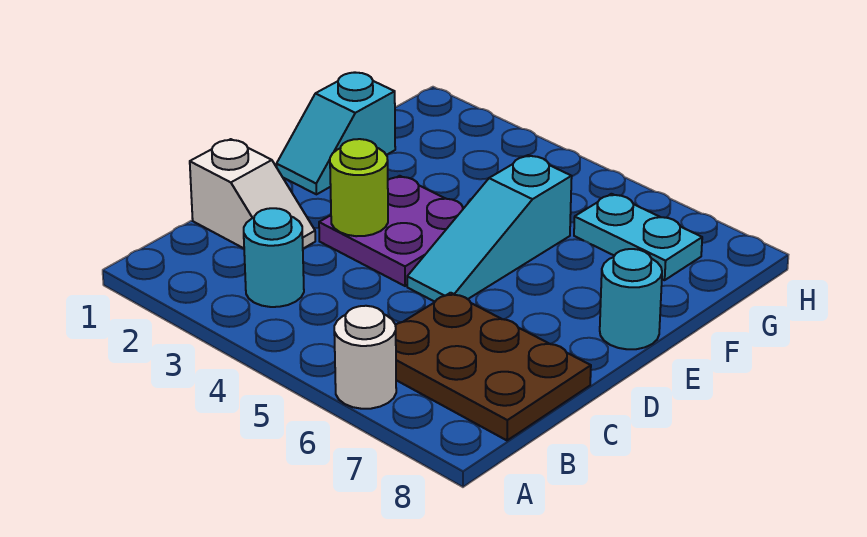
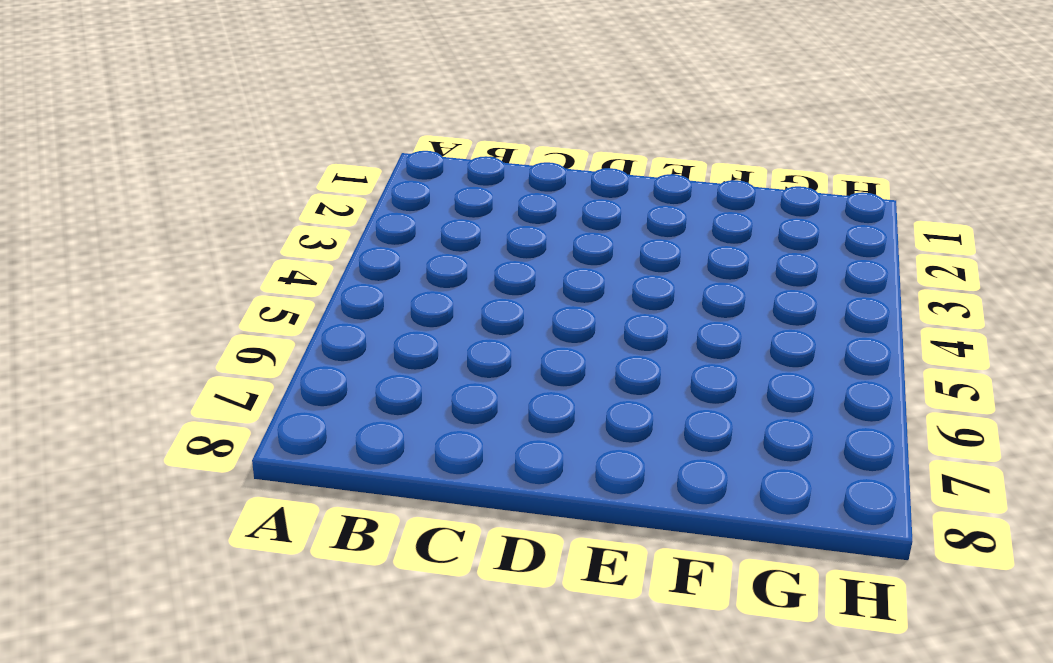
none -> white 1x1 round brick [334,306,396,409]
none -> cyan 1x1 round brick [244,208,304,307]

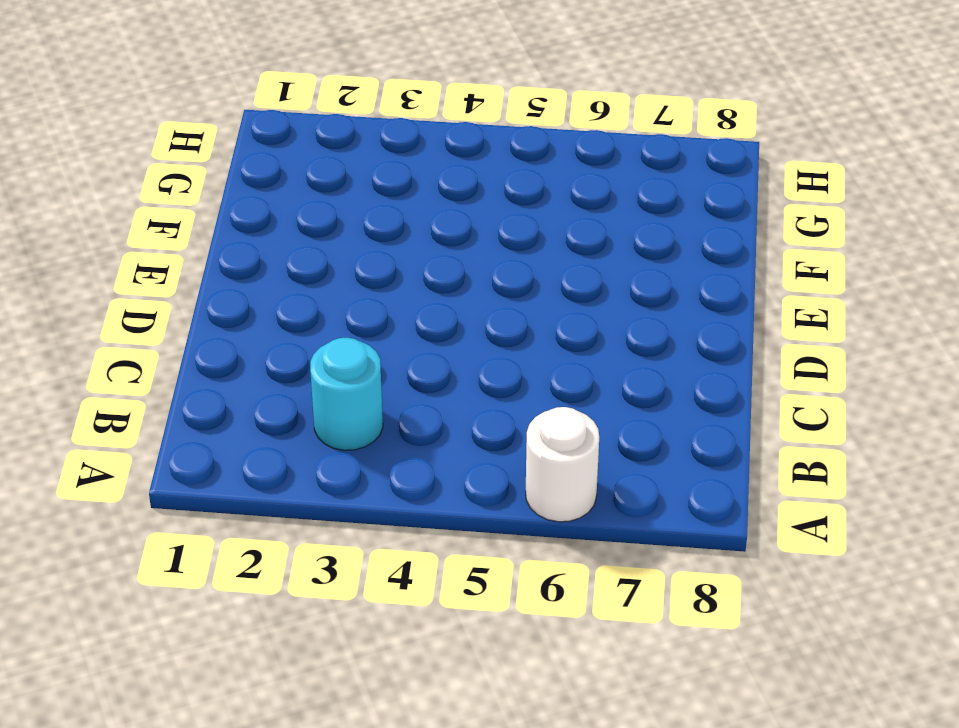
none -> brown 2x3 plate [395,293,591,440]
none -> white 1x2 slope [190,139,315,249]

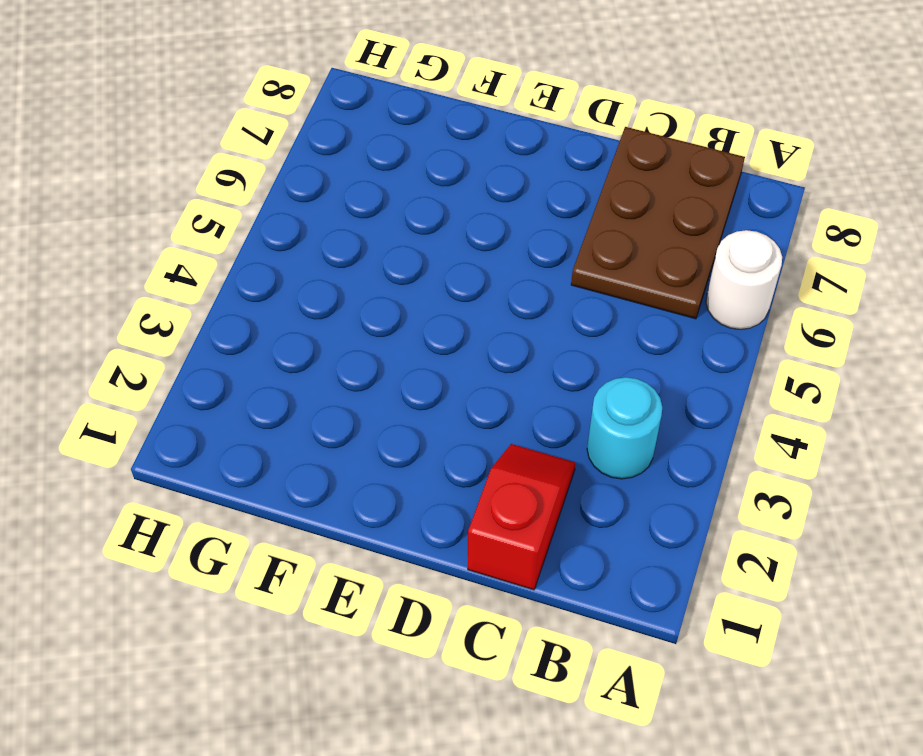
red 1x2 slope [468,444,576,590] -> white 1x2 slope [190,139,315,249]
none -> purple 2x2 plate [319,176,464,286]
none -> cyan 1x3 slope [407,155,572,302]

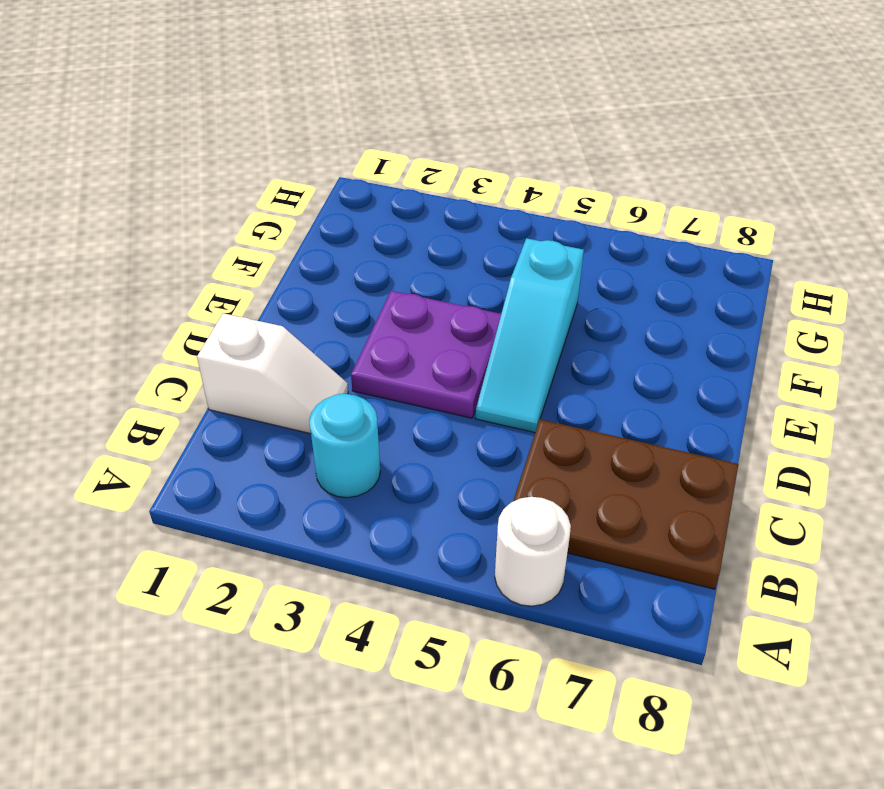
none -> cyan 1x2 slope [277,72,395,194]
none -> cyan 1x1 round brick [600,249,662,349]

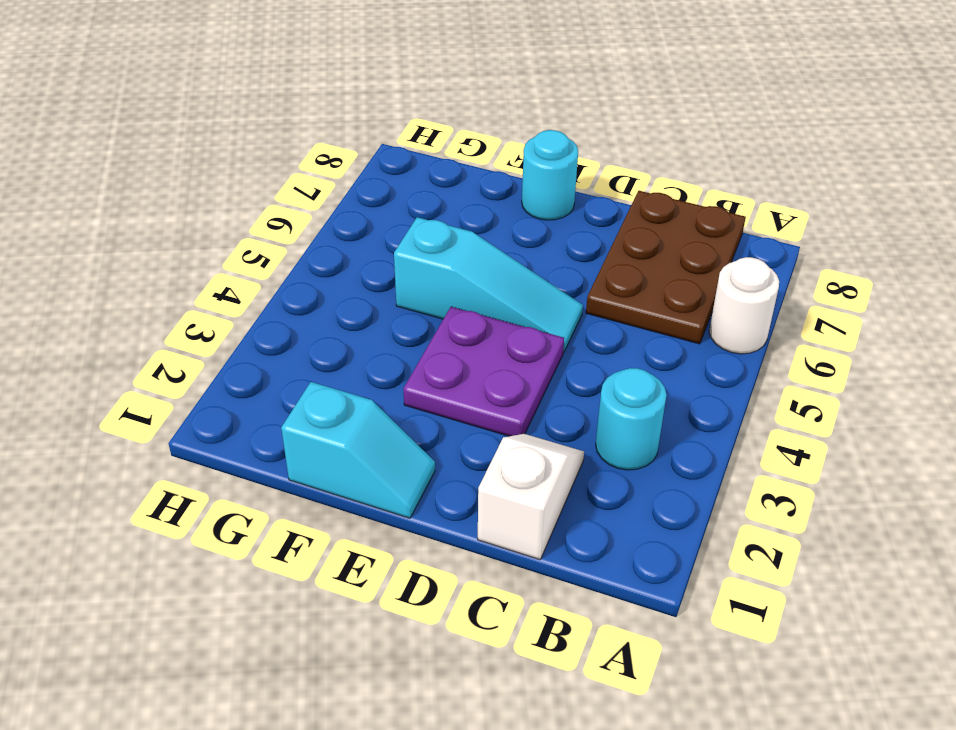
none -> cyan 1x2 plate [574,194,702,280]
none -> lime 1x1 round brick [330,139,388,236]

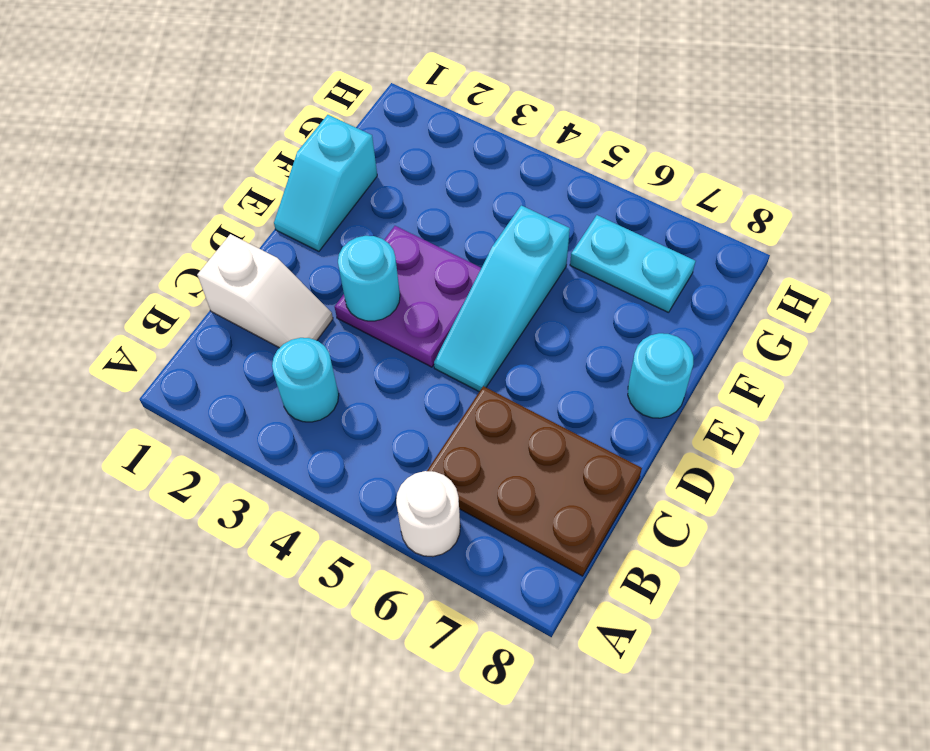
cyan 1x1 round brick [338,236,400,321] -> lime 1x1 round brick [330,139,388,236]

